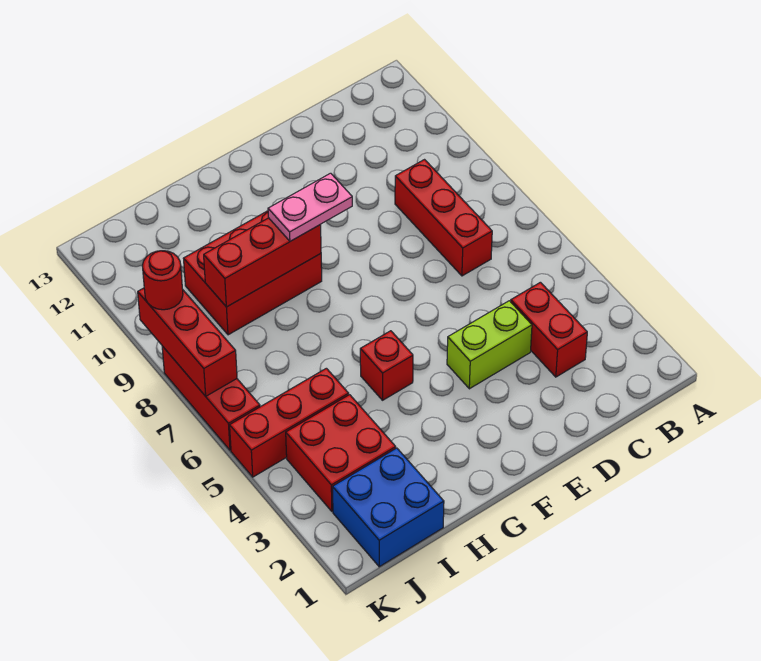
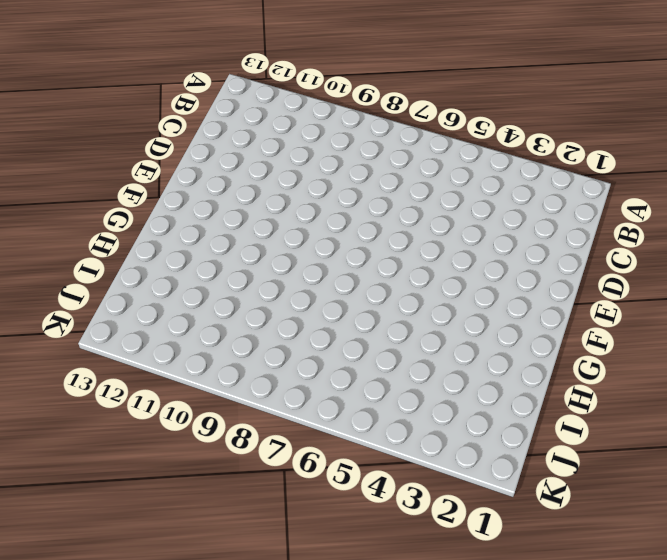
none -> red 1x2 brick [511,282,587,377]
none -> red 1x3 brick [395,160,492,276]
none -> lime 1x2 brick [447,301,532,389]

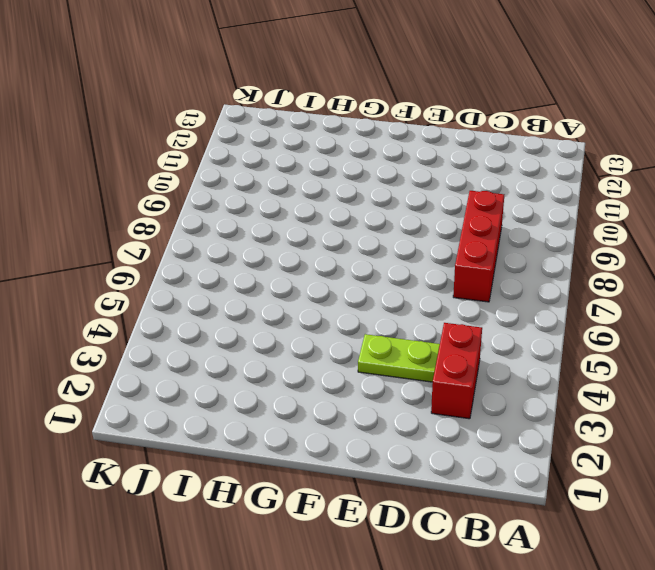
lime 1x2 plate [358,334,440,382] -> lime 1x2 brick [447,301,532,389]
none -> red 1x1 brick [360,331,413,400]
none -> red 2x3 brick [183,211,322,335]
none -> blue 2x2 brick [333,448,444,567]

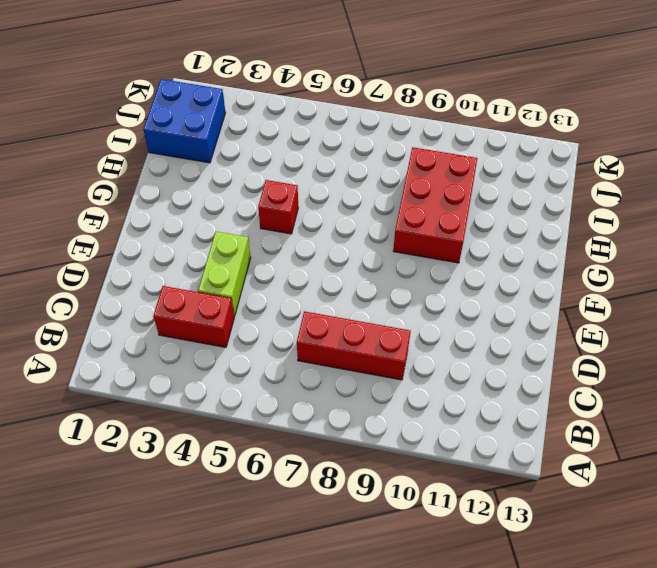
none -> red 2x2 brick [286,395,396,512]
none -> red 1x3 brick [230,368,349,477]
none -> red 1x3 brick [162,346,260,450]

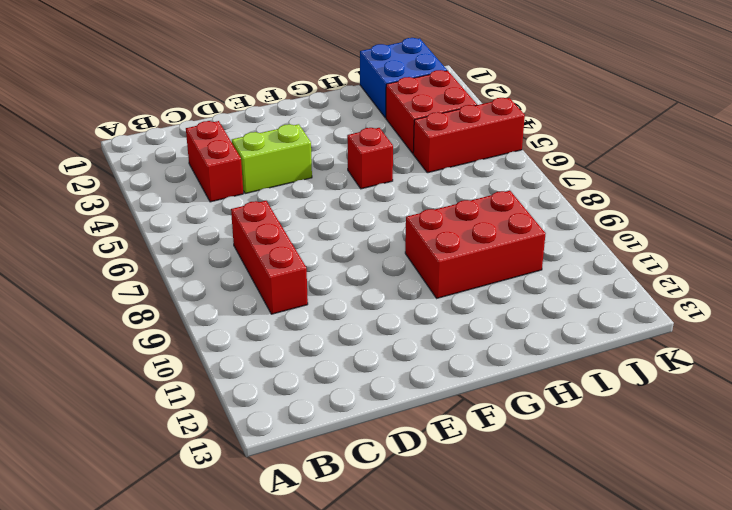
none -> red 1x3 brick [162,346,260,450]
none -> red 1x3 brick [204,218,321,307]
none -> red 1x3 brick [138,288,237,396]

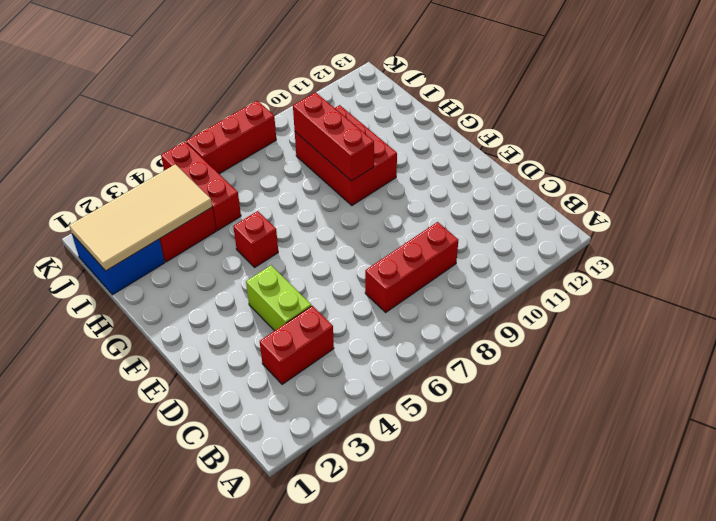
tan 2x4 tile [69,164,212,271] -> none
none -> red 1x3 brick [138,288,237,396]
none -> pink 1x2 plate [268,173,352,241]
none -> red 1x1 round brick [142,251,183,310]

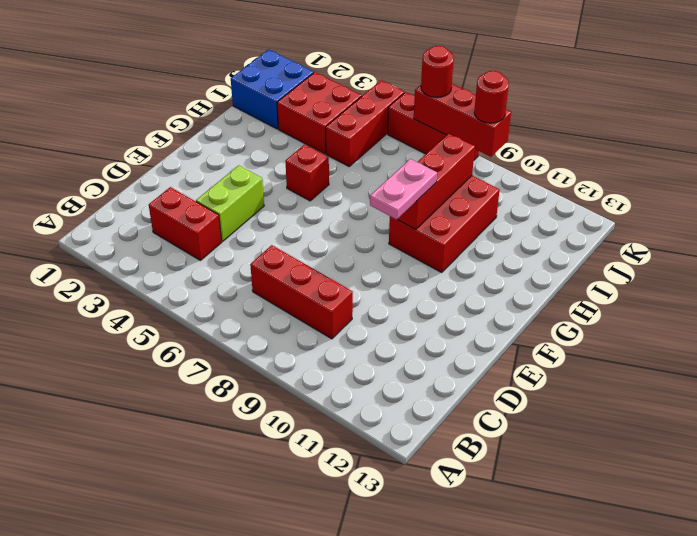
red 1x1 round brick [421,46,454,98] -> none

